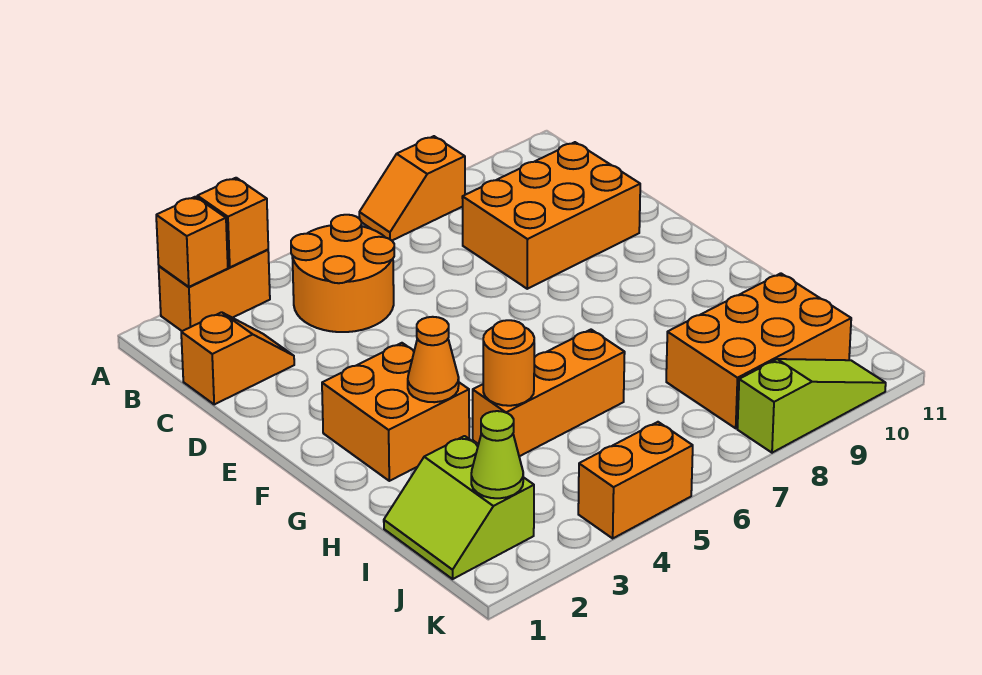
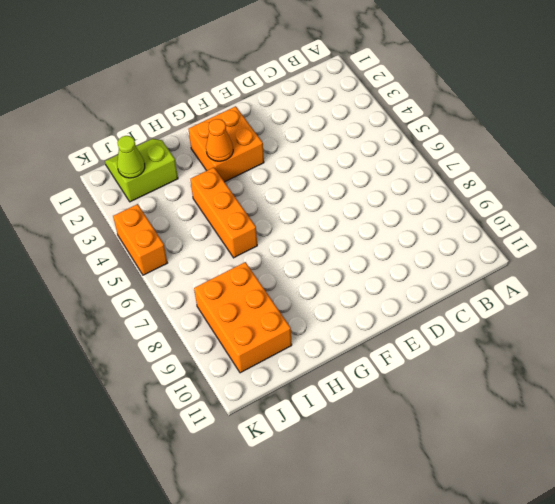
none -> orange 1x2 brick [159,250,270,331]
none -> orange 1x2 slope [359,136,465,240]
none -> orange 2x2 round brick [291,215,394,332]

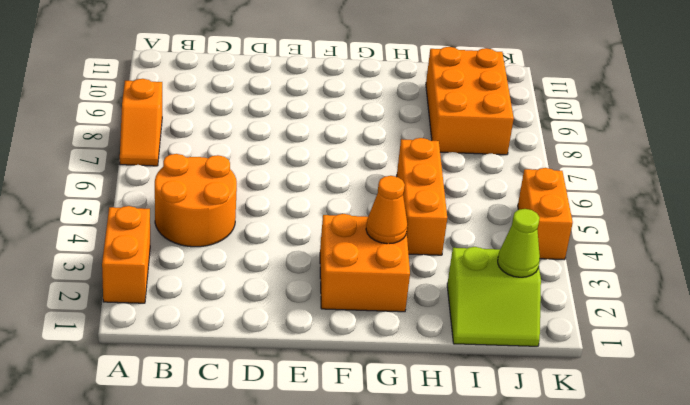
none -> orange 1x2 slope [181,312,294,404]
none -> orange 2x3 brick [462,142,640,289]
none -> lime 1x3 slope [737,359,886,453]

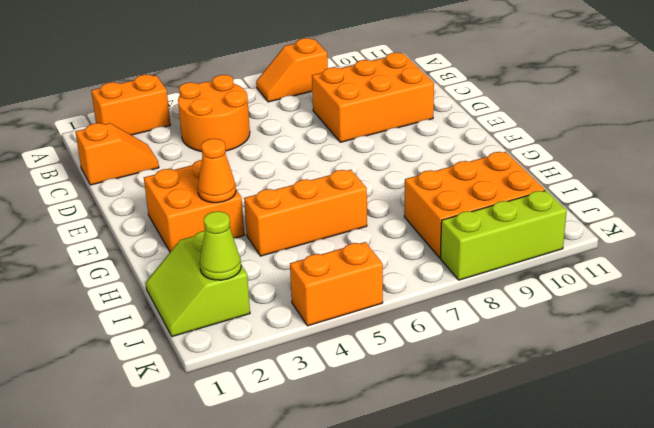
lime 1x3 brick [440,191,567,280] -> lime 1x3 slope [737,359,886,453]
none -> orange 1x1 brick [156,197,228,287]
none -> orange 1x1 brick [197,178,268,267]
none -> orange 1x1 round brick [483,320,534,406]

